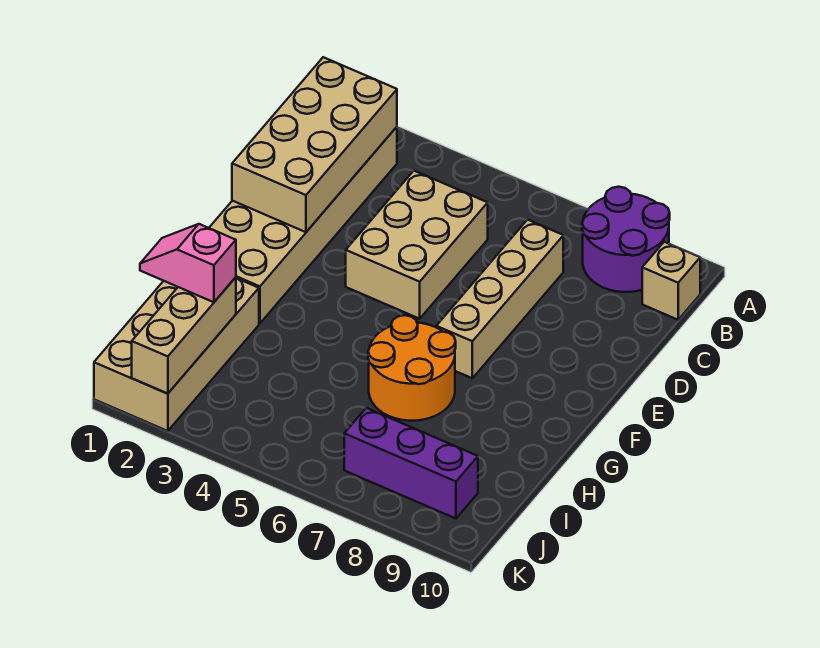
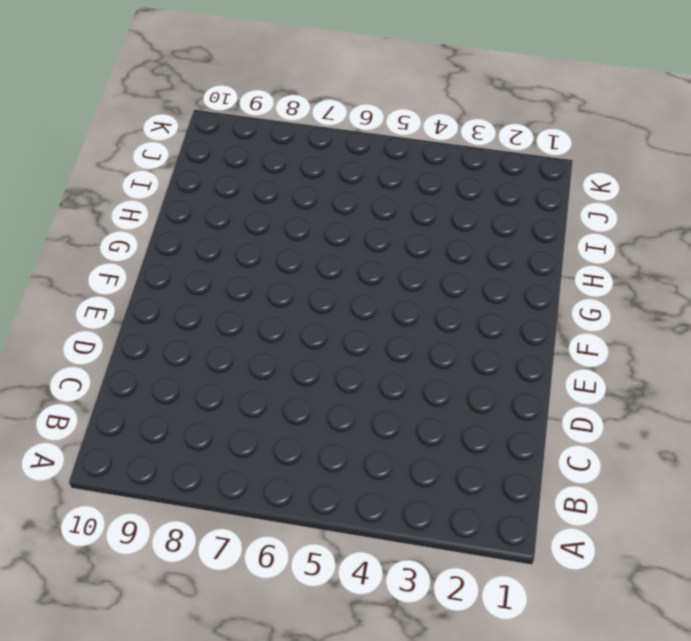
none -> purple 2x2 round brick [582,187,670,292]
none -> tan 2x6 brick [209,127,397,323]

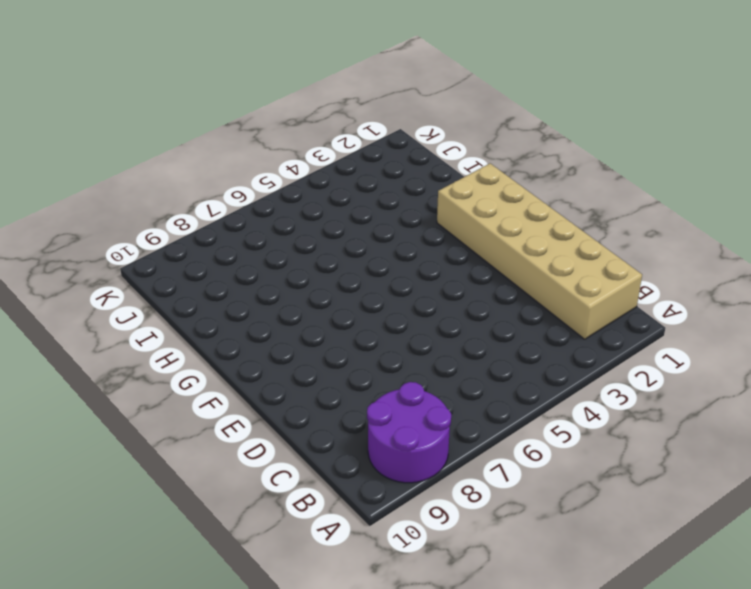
none -> tan 1x1 brick [642,242,700,320]
none -> tan 2x3 brick [346,171,488,319]

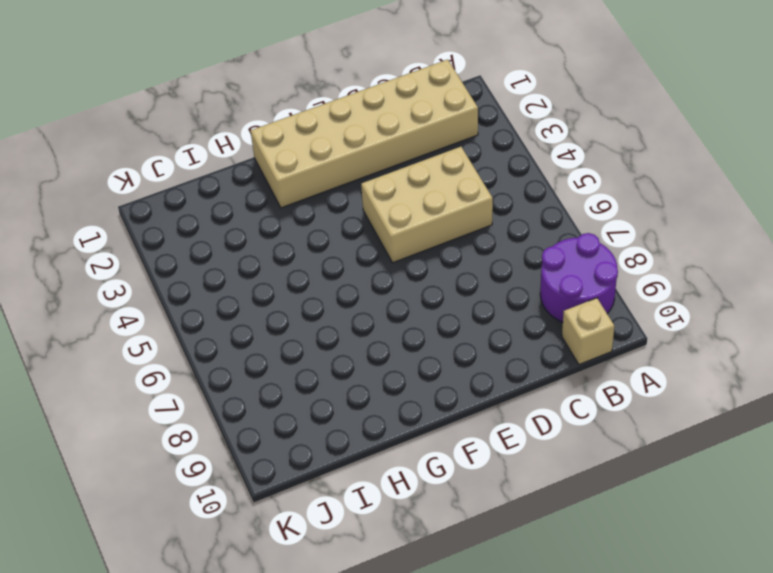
none -> tan 1x4 brick [436,220,563,378]
none -> orange 2x2 round brick [368,315,456,421]

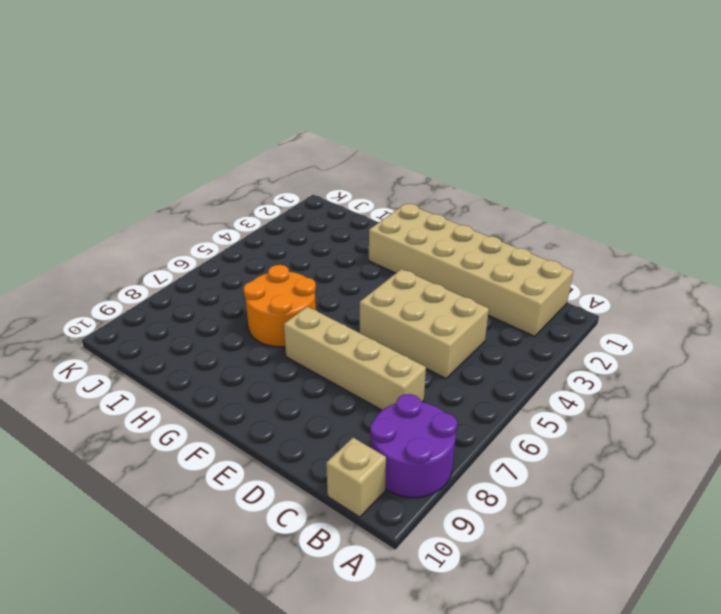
none -> tan 2x4 brick [94,278,259,431]
none -> purple 1x3 brick [344,408,478,518]

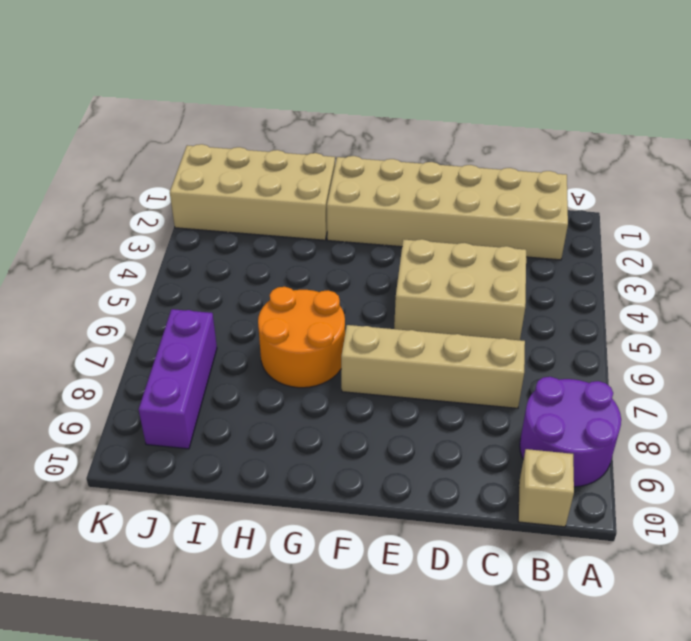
none -> tan 2x4 brick [232,57,397,232]
none -> tan 1x3 brick [132,277,236,394]

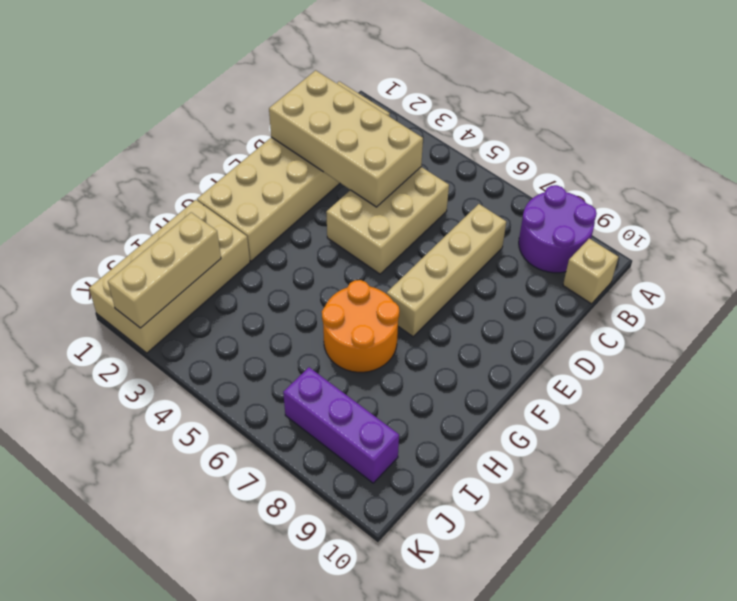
tan 2x4 brick [269,70,423,207] -> tan 2x4 brick turned to [232,57,397,232]
none -> pink 1x2 slope [140,224,236,302]

